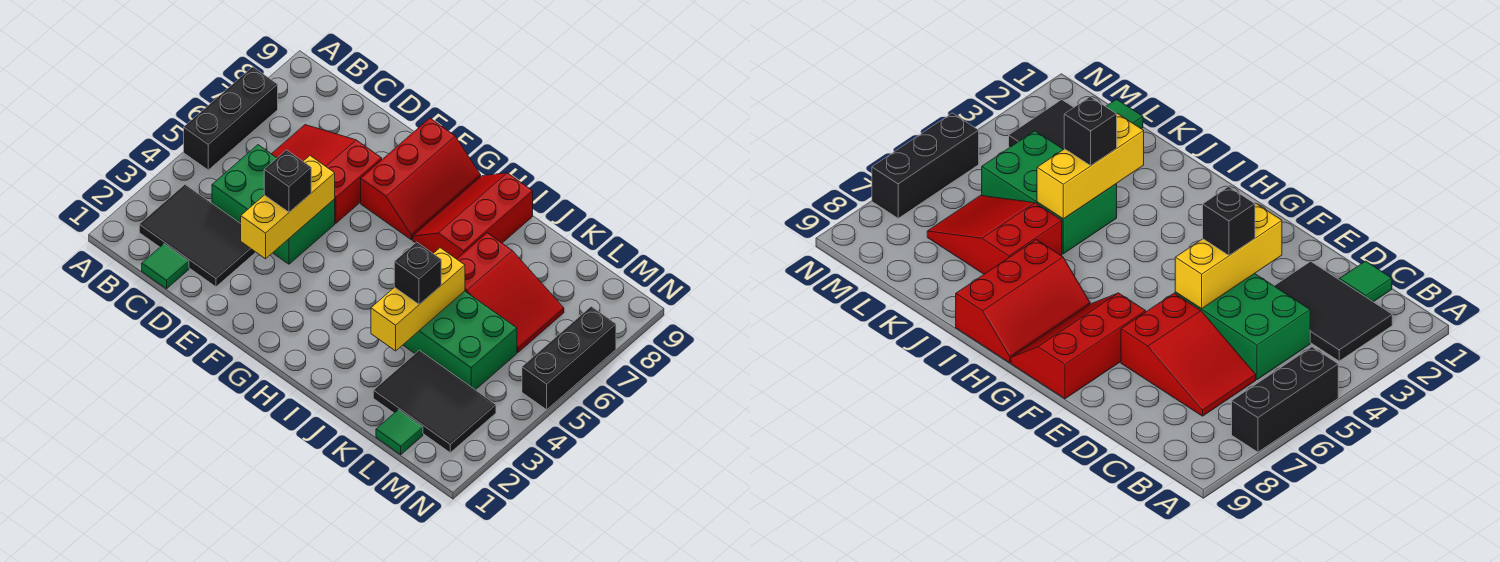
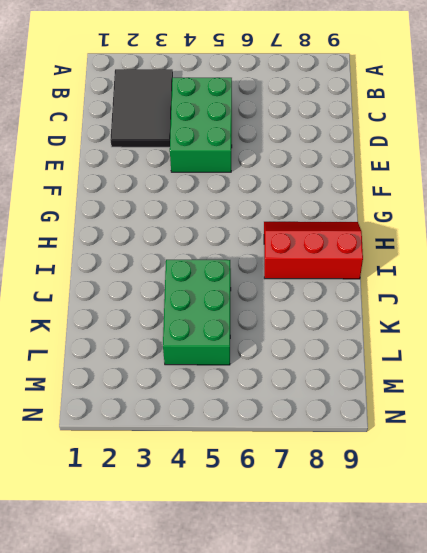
none -> black 1x3 brick [184,67,278,170]
none -> green 1x1 tile [142,244,189,289]
none -> red 2x3 slope [272,125,382,223]

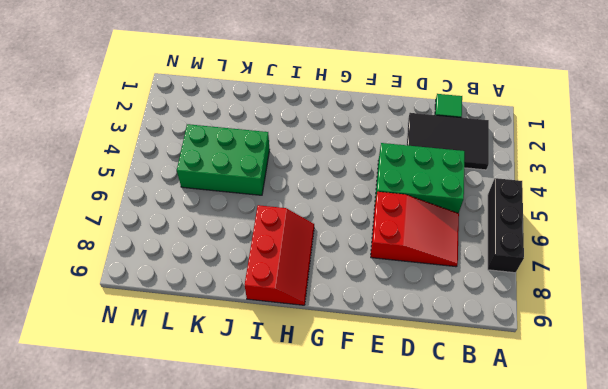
none -> red 2x3 slope [361,118,481,240]
none -> red 2x3 slope [457,233,564,352]
none -> black 2x3 tile [373,350,496,453]

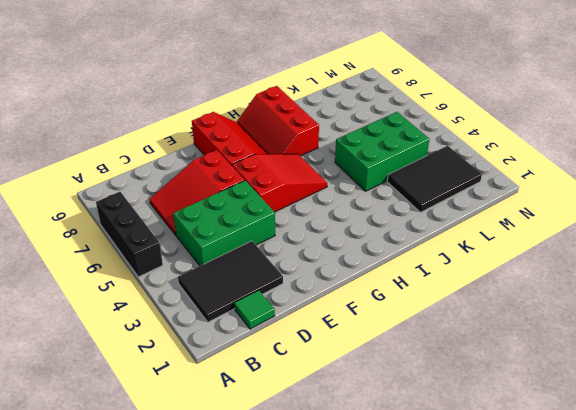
red 2x3 slope [232,154,327,212] -> red 2x3 slope moved to [457,233,564,352]
none -> green 1x1 tile [376,410,423,455]
none -> black 1x3 brick [522,307,616,410]
none -> yellow 1x3 brick [241,156,335,259]

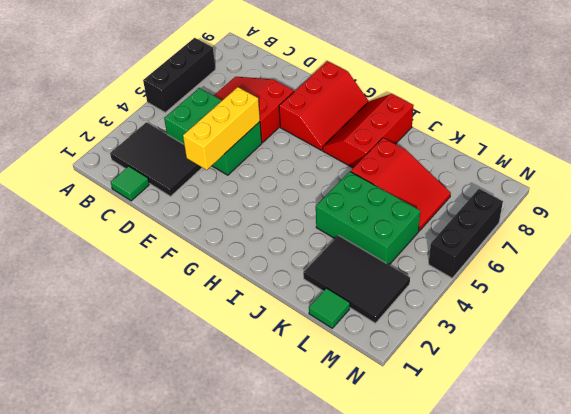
none -> yellow 1x3 brick [371,248,465,351]
none -> black 1x1 brick [264,150,311,212]
none -> black 1x1 brick [394,242,441,304]

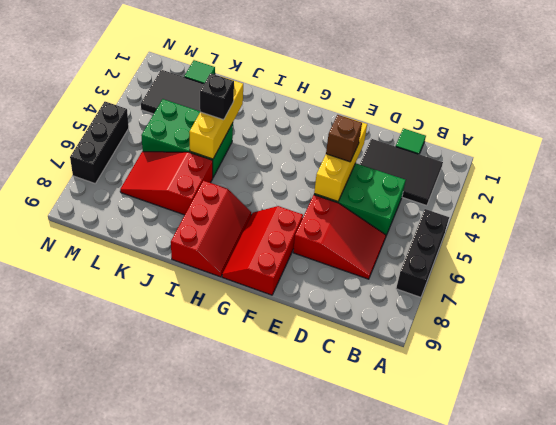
brown 1x1 brick [326,115,362,162] -> black 1x1 brick [264,150,311,212]

